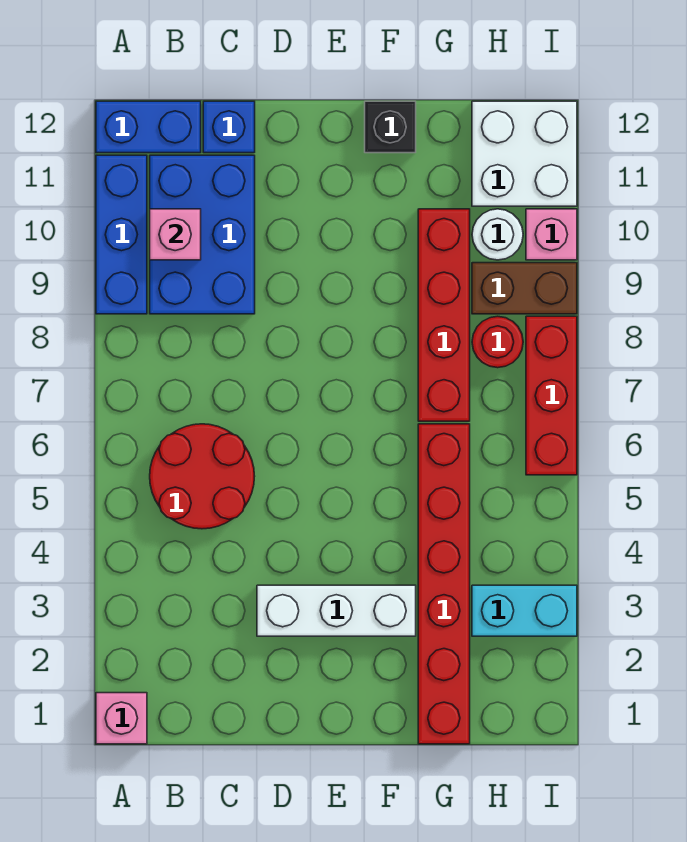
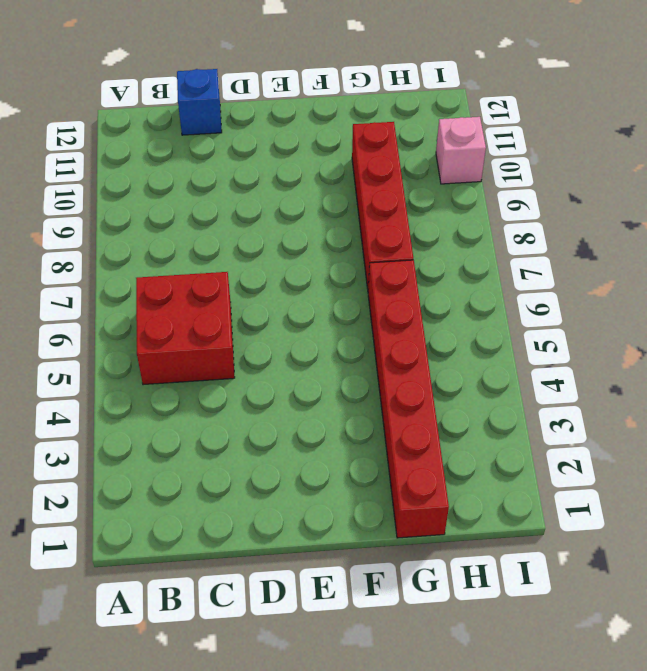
red 2x2 brick [136,272,235,385] -> red 2x2 round brick [150,424,255,529]
none -> pink 1x1 brick [96,693,147,744]
none -> blue 1x3 brick [96,155,147,314]
none -> blue 1x2 brick [96,101,201,153]

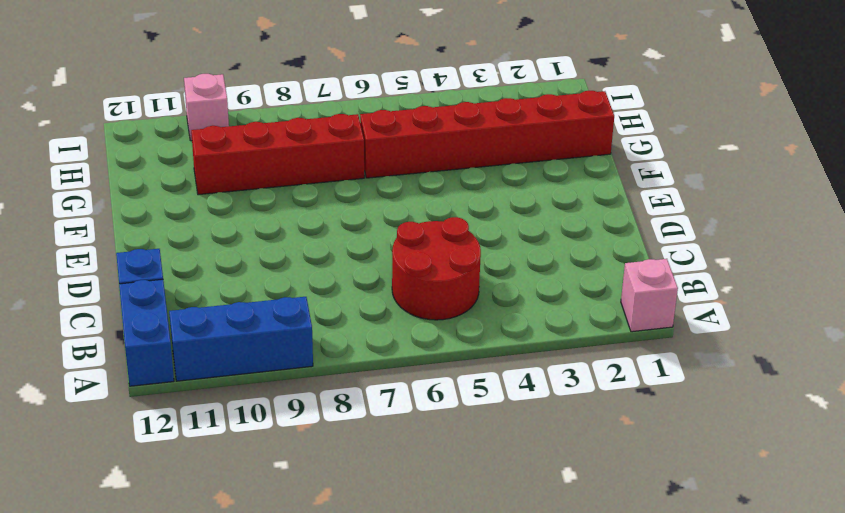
none -> blue 2x3 brick [150,155,255,314]
none -> white 1x3 brick [257,585,416,636]
none -> black 1x1 brick [365,101,416,153]

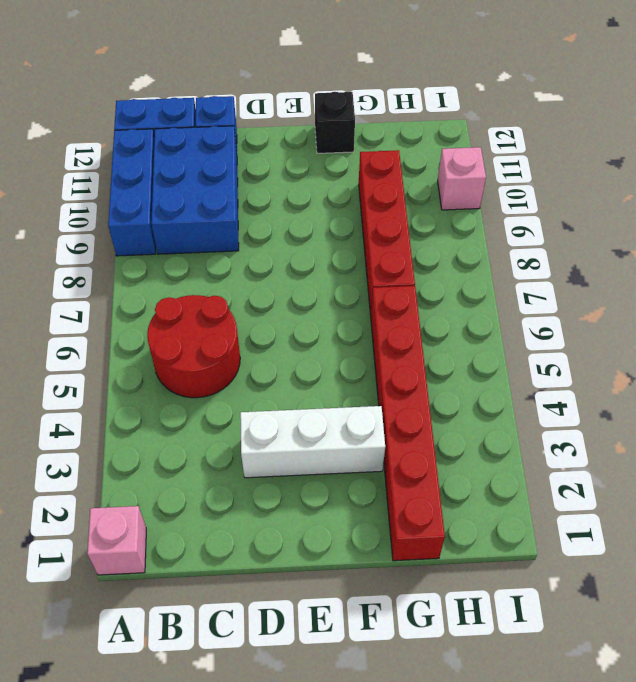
none -> cyan 1x2 brick [472,585,577,636]
none -> red 1x1 round brick [472,316,523,368]
none -> brown 1x2 brick [472,263,577,314]

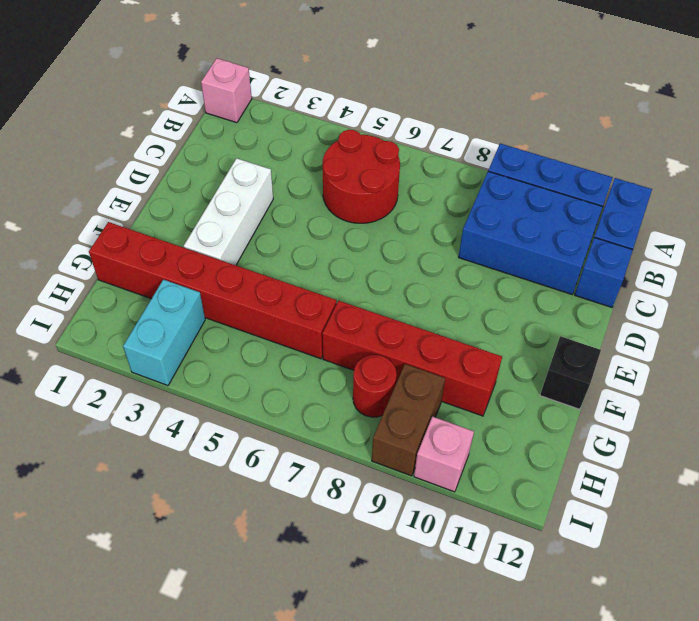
none -> white 1x1 round brick [472,209,523,260]
none -> white 2x2 brick [472,101,577,206]
none -> red 1x3 brick [526,316,577,475]

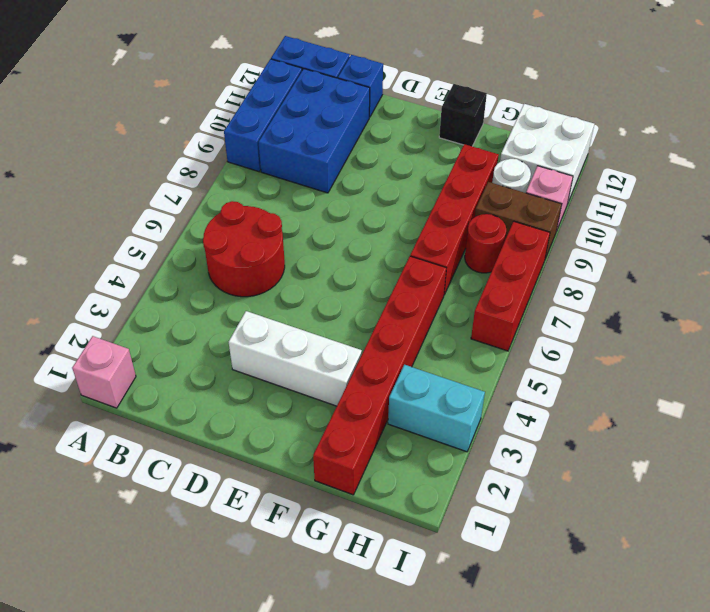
none -> pink 1x1 brick [150,209,201,260]

